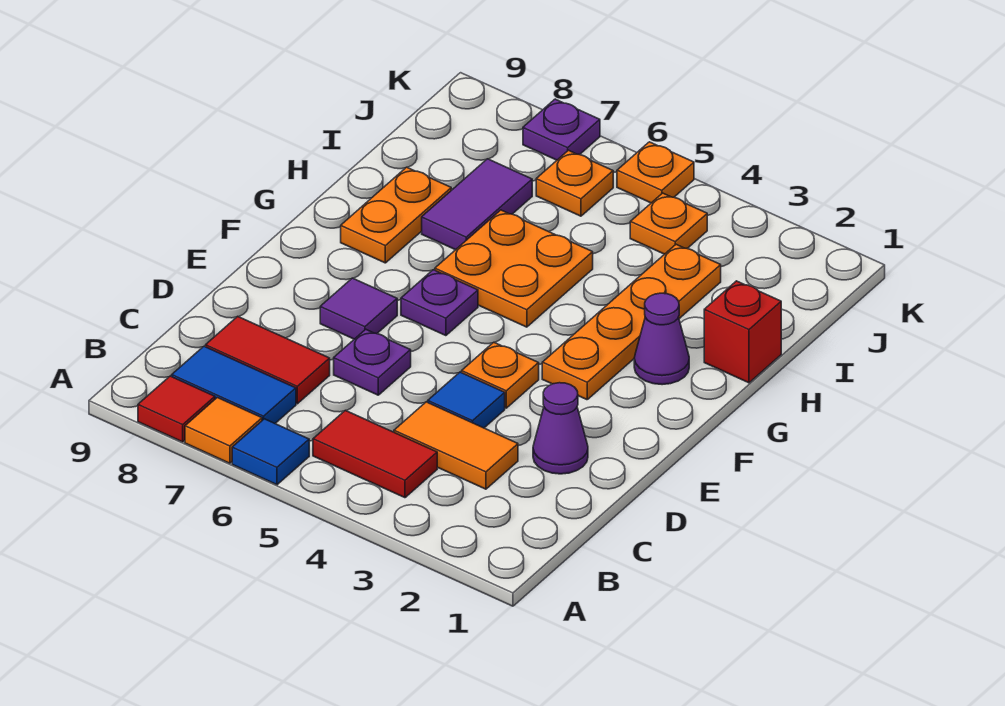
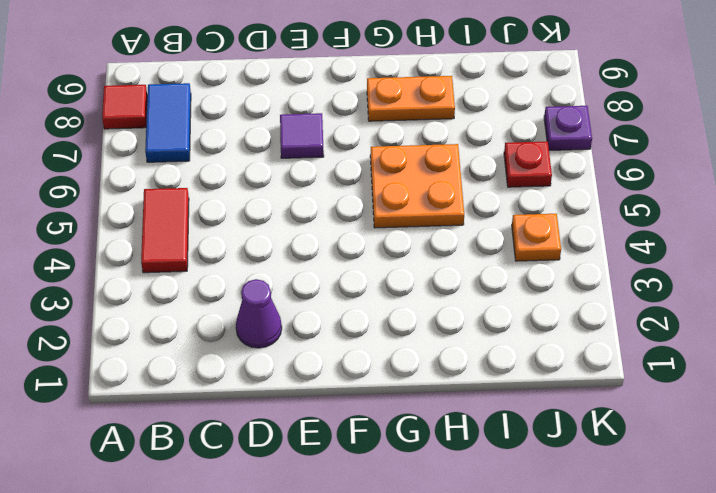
red 1x1 plate [504,141,552,187] -> orange 1x1 plate [536,150,613,216]
none -> blue 1x1 tile [232,419,309,485]
none -> orange 1x1 tile [185,398,262,463]
none -> orange 1x2 tile [394,402,518,489]

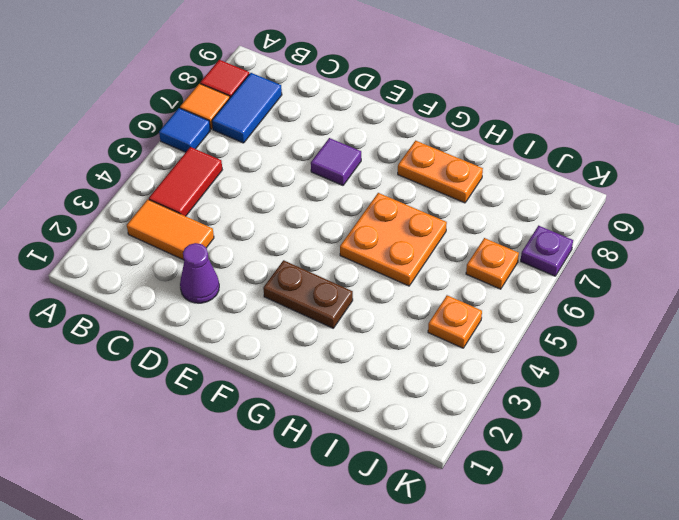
orange 1x2 tile [127,199,214,260] -> orange 1x2 tile turned to [394,402,518,489]
brown 1x2 plate [263,260,353,328] -> orange 1x4 plate [542,244,721,400]
none -> red 1x2 tile [206,316,330,404]
none -> blue 1x1 tile [428,372,505,428]
none -> purple 1x1 plate [334,329,411,395]

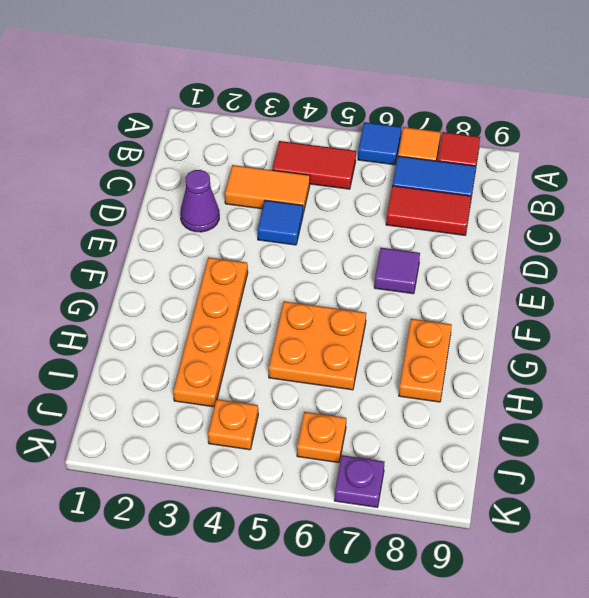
none -> purple 1x1 plate [334,329,411,395]
none -> orange 1x1 plate [462,342,539,408]
none -> purple 1x1 plate [401,270,478,336]

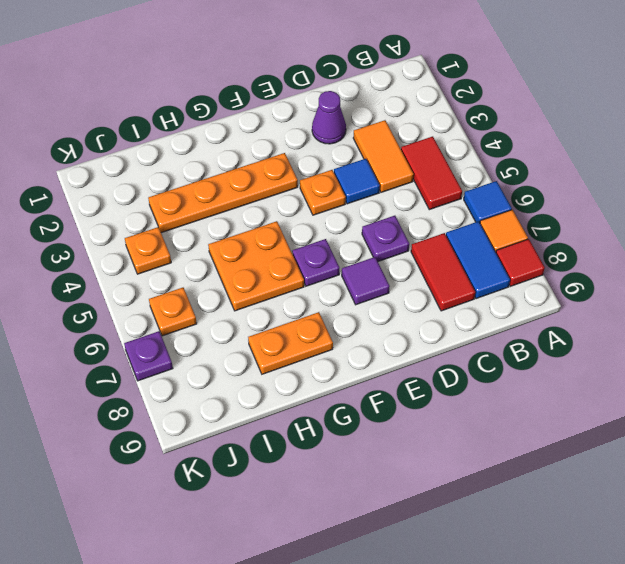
none -> purple 1x1 cone [634,293,689,385]
none -> red 1x1 brick [704,281,781,383]
none -> purple 1x2 tile [422,159,532,250]

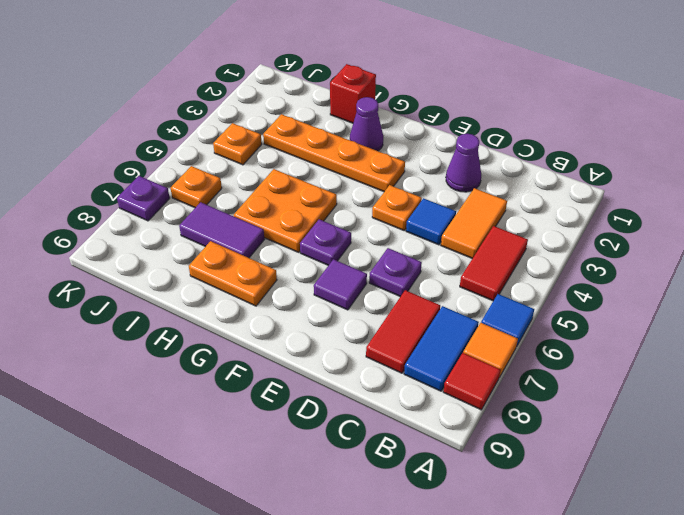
none -> orange 1x1 plate [617,142,694,203]

